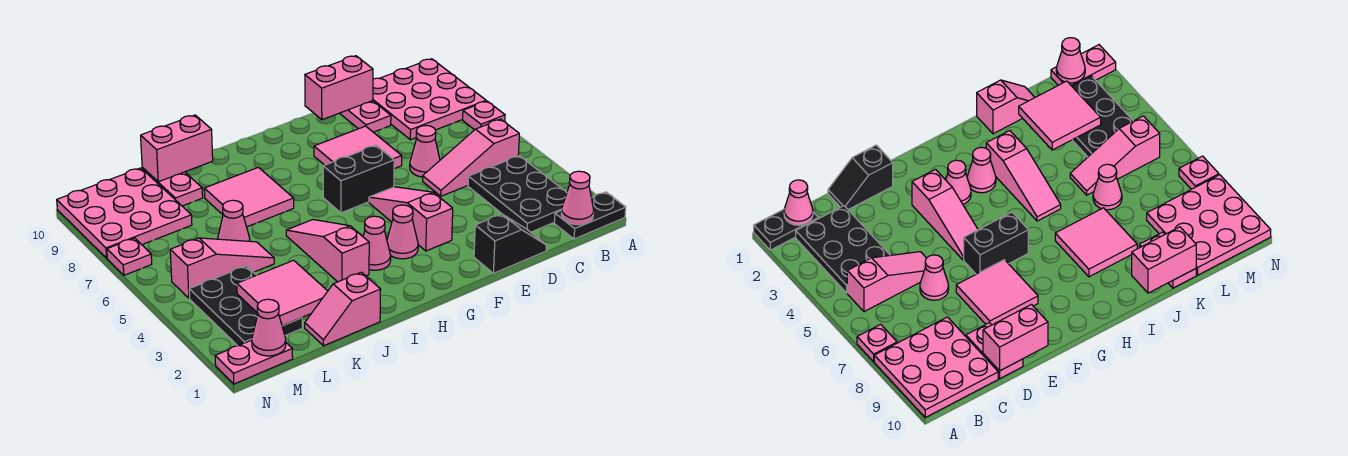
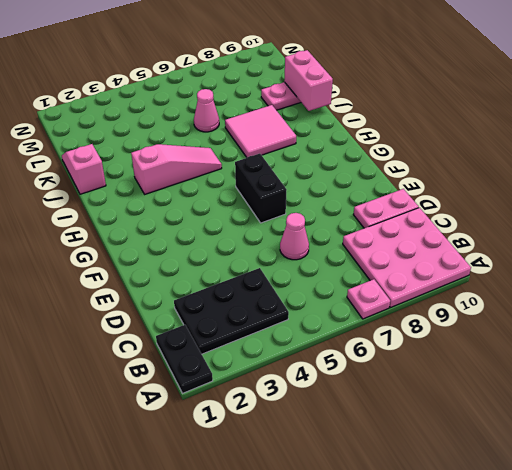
none -> pink 1x3 slope [423,119,519,196]
none -> black 1x2 slope [474,214,547,273]
none -> pink 2x2 tile [314,126,402,169]

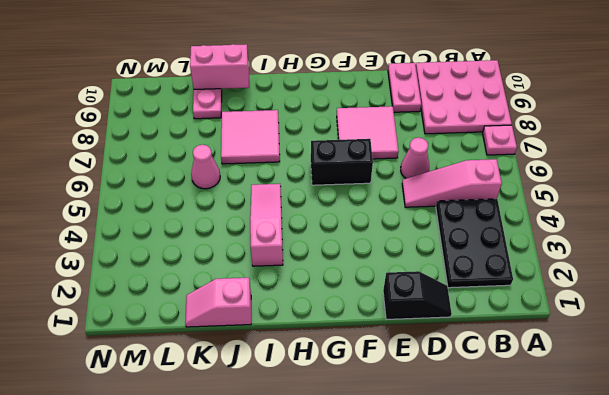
none -> black 1x2 plate [554,192,626,239]
none -> pink 1x3 slope [369,187,453,251]
none -> pink 1x1 cone [387,205,418,259]

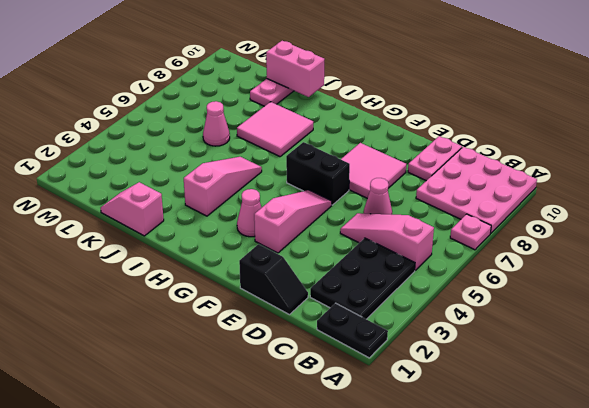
none -> pink 1x1 cone [363,216,391,270]
none -> pink 1x3 slope [170,238,274,298]
none -> black 2x3 plate [189,266,302,346]

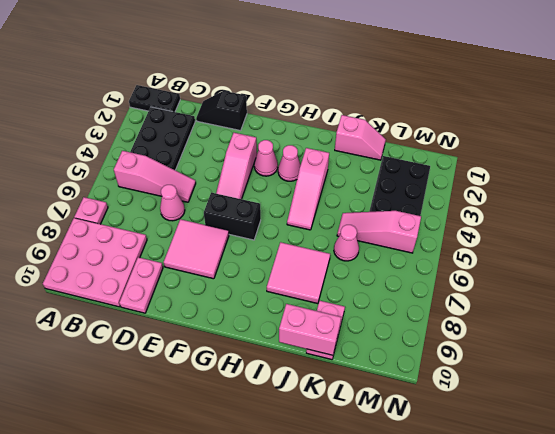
none -> pink 3x3 plate [57,168,192,258]
none -> pink 1x2 plate [215,340,293,384]
none -> pink 1x1 plate [107,238,152,275]

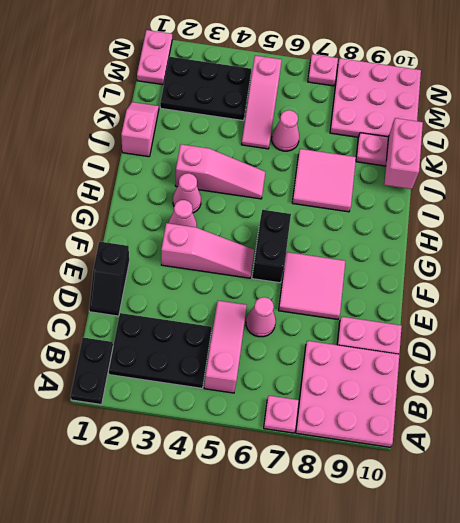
none -> pink 1x1 cone [561,171,594,225]
none -> pink 1x2 brick [305,56,373,120]
none -> pink 2x2 tile [237,260,328,326]

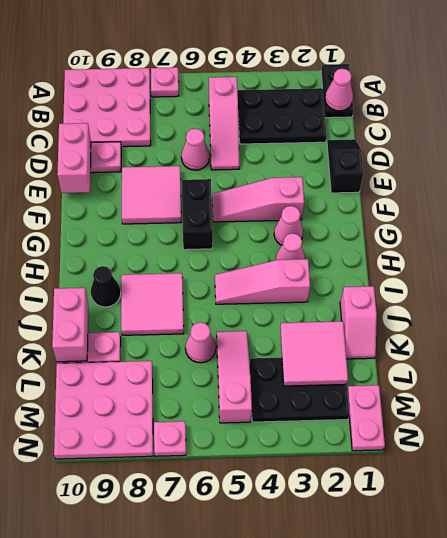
black 1x1 cone [91,266,121,307] -> none
none -> pink 1x1 cone [252,299,286,356]

